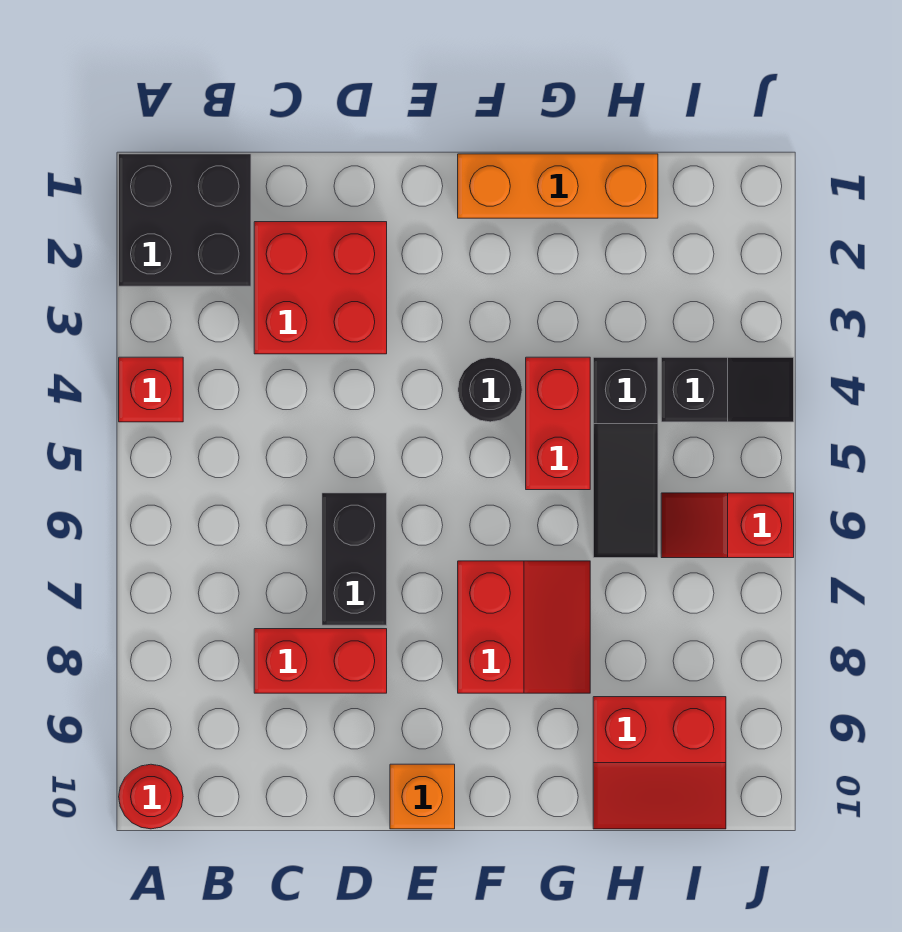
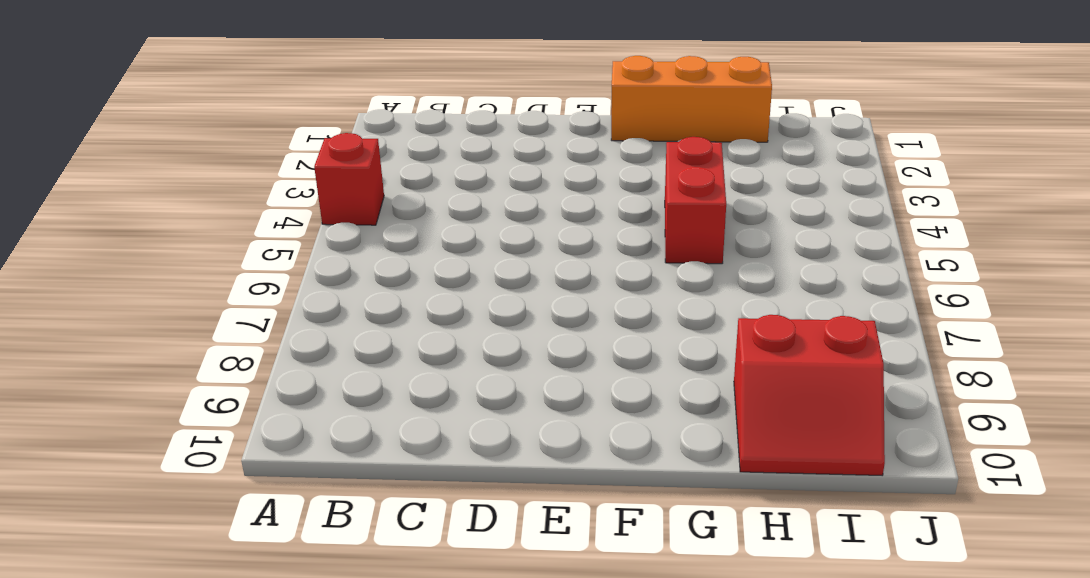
none -> black 2x2 brick [119,154,251,286]
none -> red 1x1 round brick [119,764,183,829]
none -> red 2x2 brick [254,222,387,354]

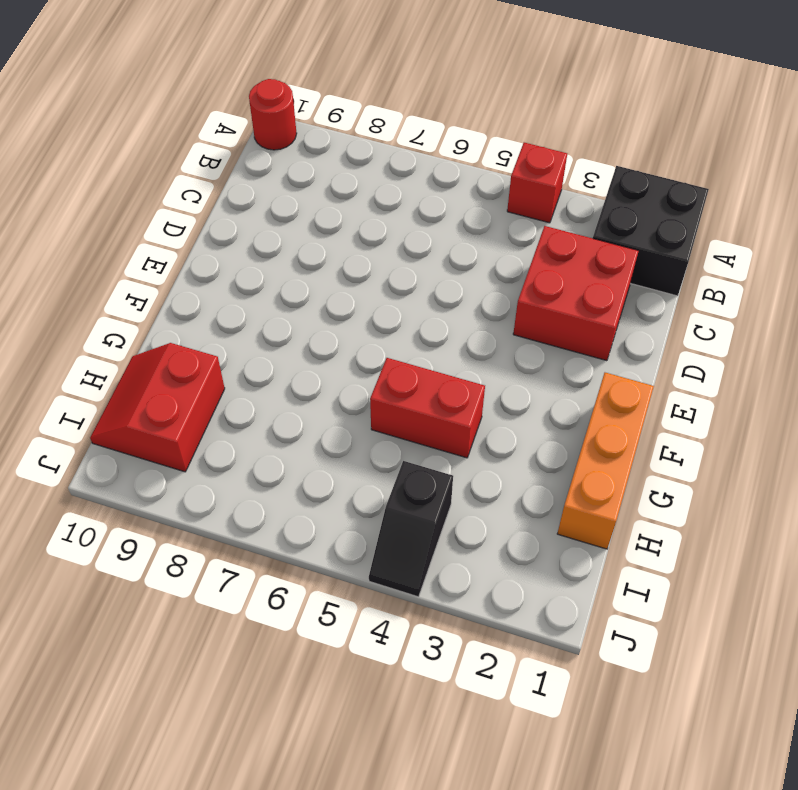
none -> red 1x2 brick [254,629,387,693]
none -> black 1x2 brick [322,493,387,625]
none -> orange 1x1 brick [390,764,455,829]

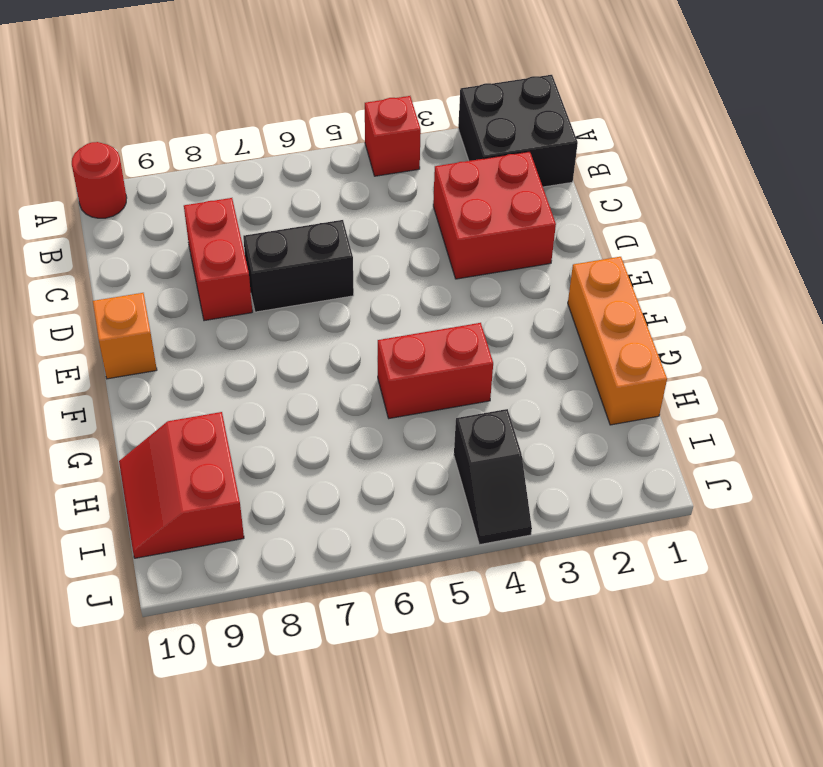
none -> black 1x1 round brick [458,357,522,422]
none -> red 2x2 slope [458,561,590,693]
none -> black 1x3 slope [593,357,658,558]

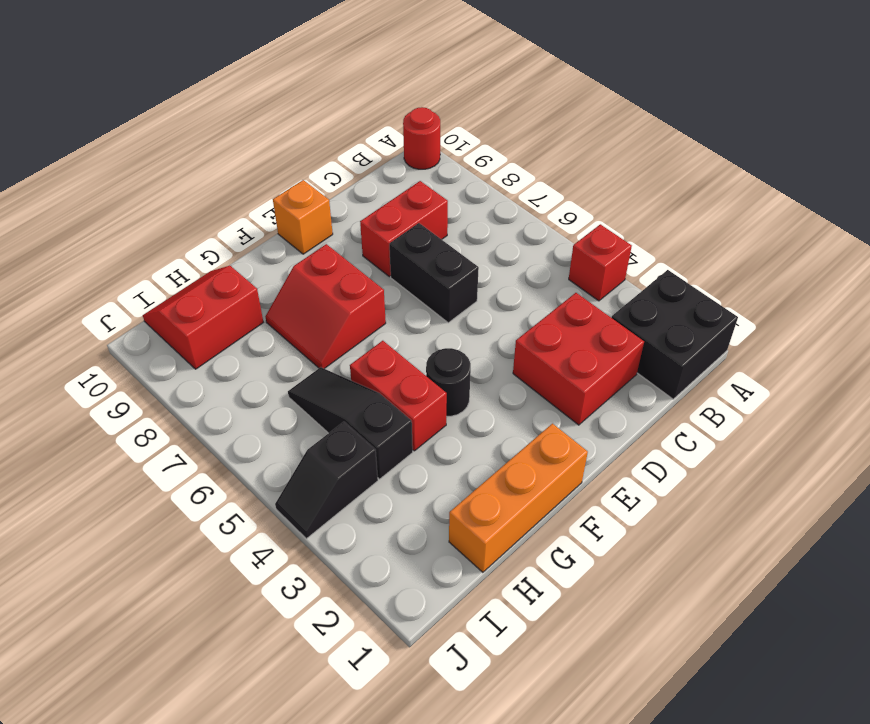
none -> red 1x2 slope [661,493,794,558]

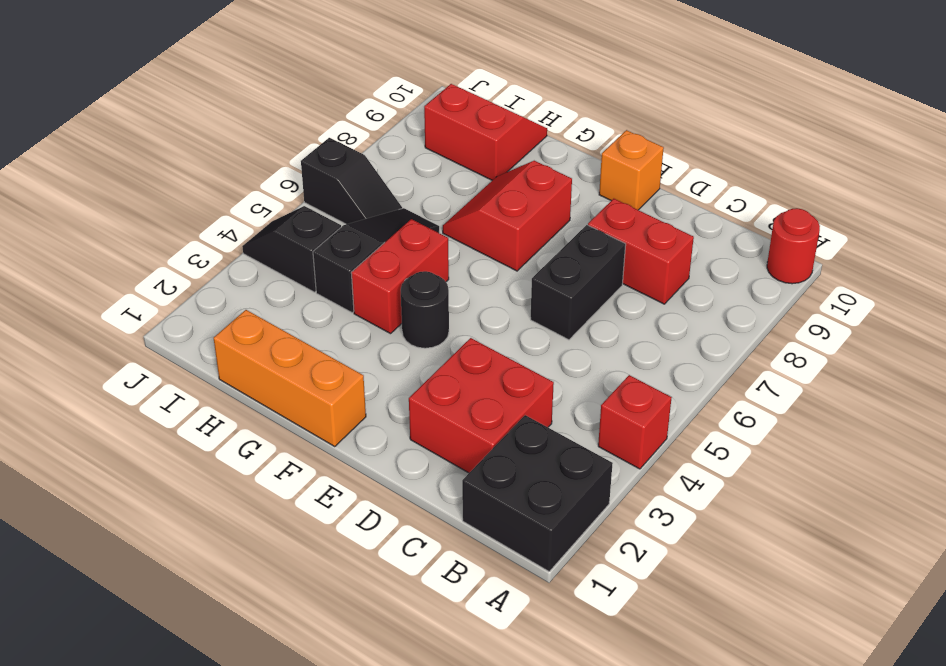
black 1x2 slope [301,138,402,224] -> red 1x2 slope [661,493,794,558]

